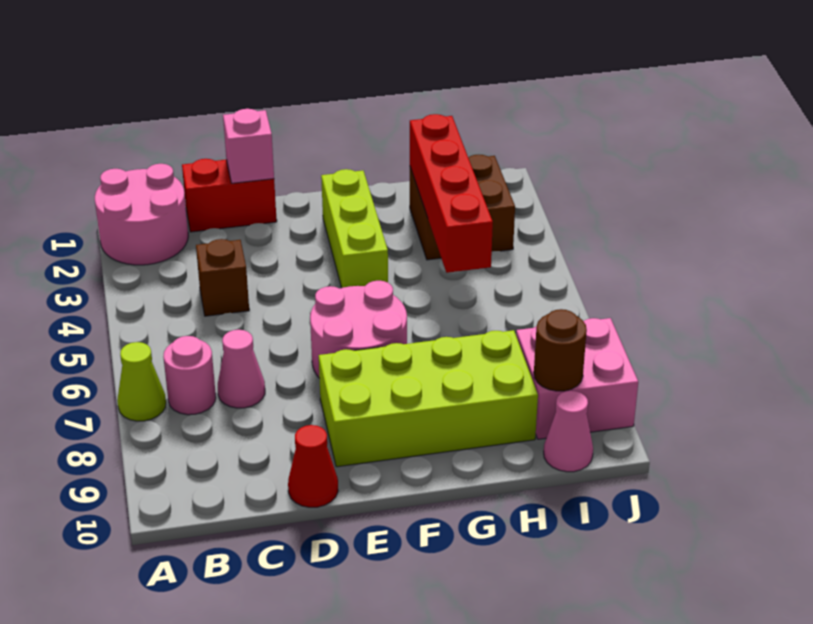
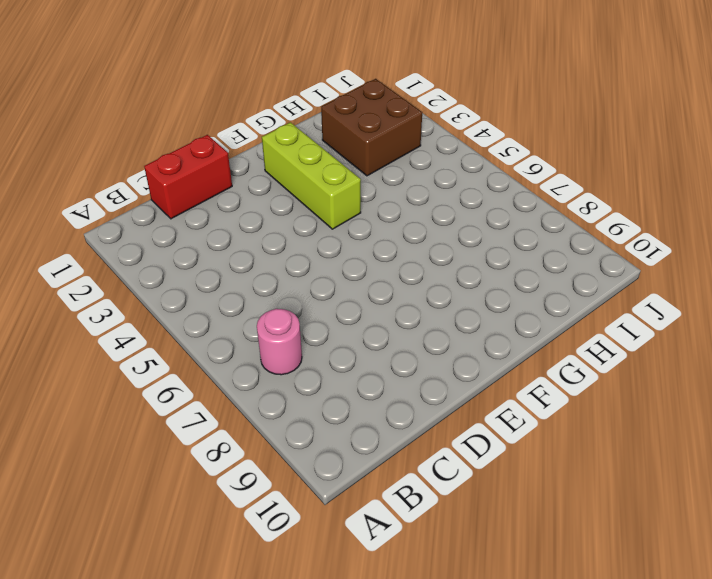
none -> pink 2x2 round brick [95,164,188,265]
none -> lime 1x1 cone [117,342,166,421]
none -> brown 1x1 brick [196,239,249,316]

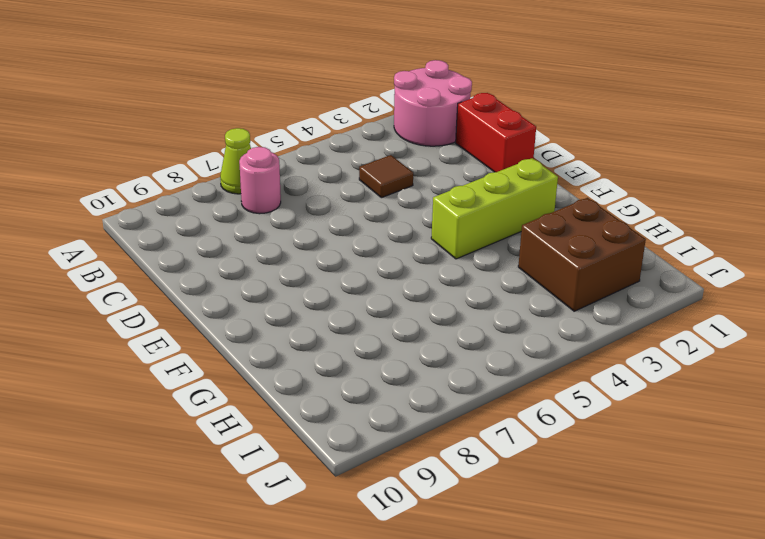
brown 1x1 tile [359,155,413,198] -> brown 1x1 brick [196,239,249,316]
none -> pink 1x1 cone [218,330,265,408]
none -> red 1x1 cone [288,425,338,507]
none -> pink 2x2 round brick [310,281,407,377]

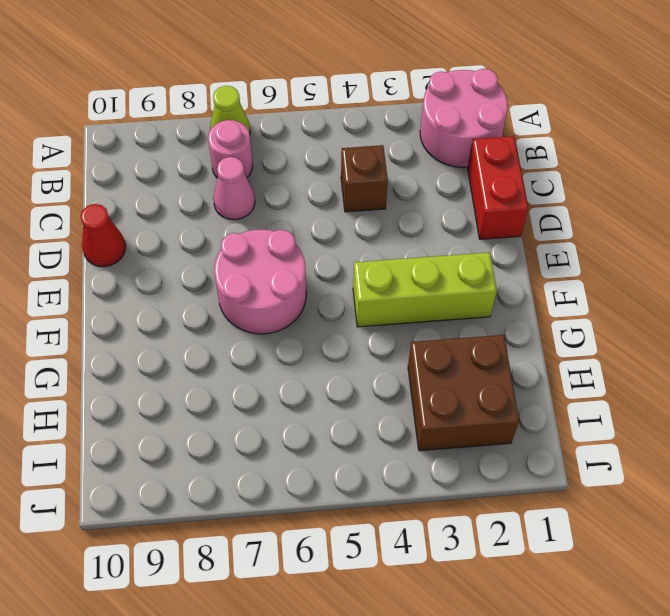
none -> lime 2x4 brick [319,330,538,467]
none -> pink 2x2 brick [516,318,638,439]
none -> pink 1x1 cone [544,391,593,472]

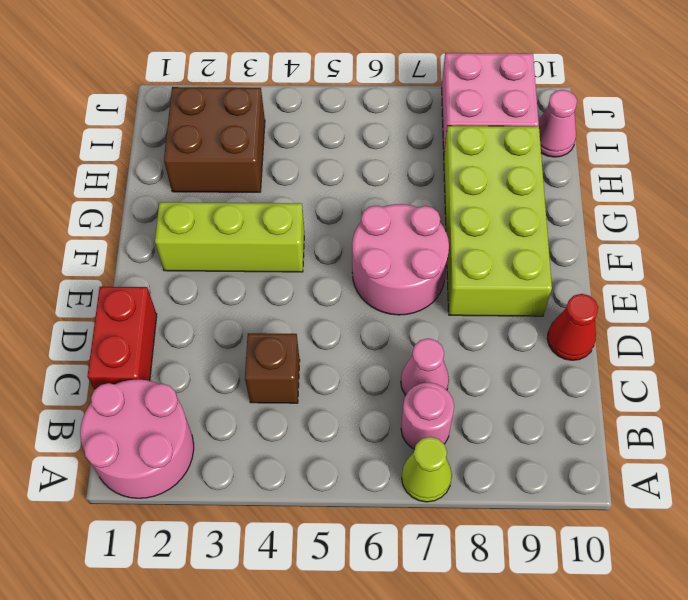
none -> pink 1x1 brick [223,109,274,183]
none -> red 1x4 brick [410,114,493,273]
none -> brown 1x1 round brick [534,309,587,391]

